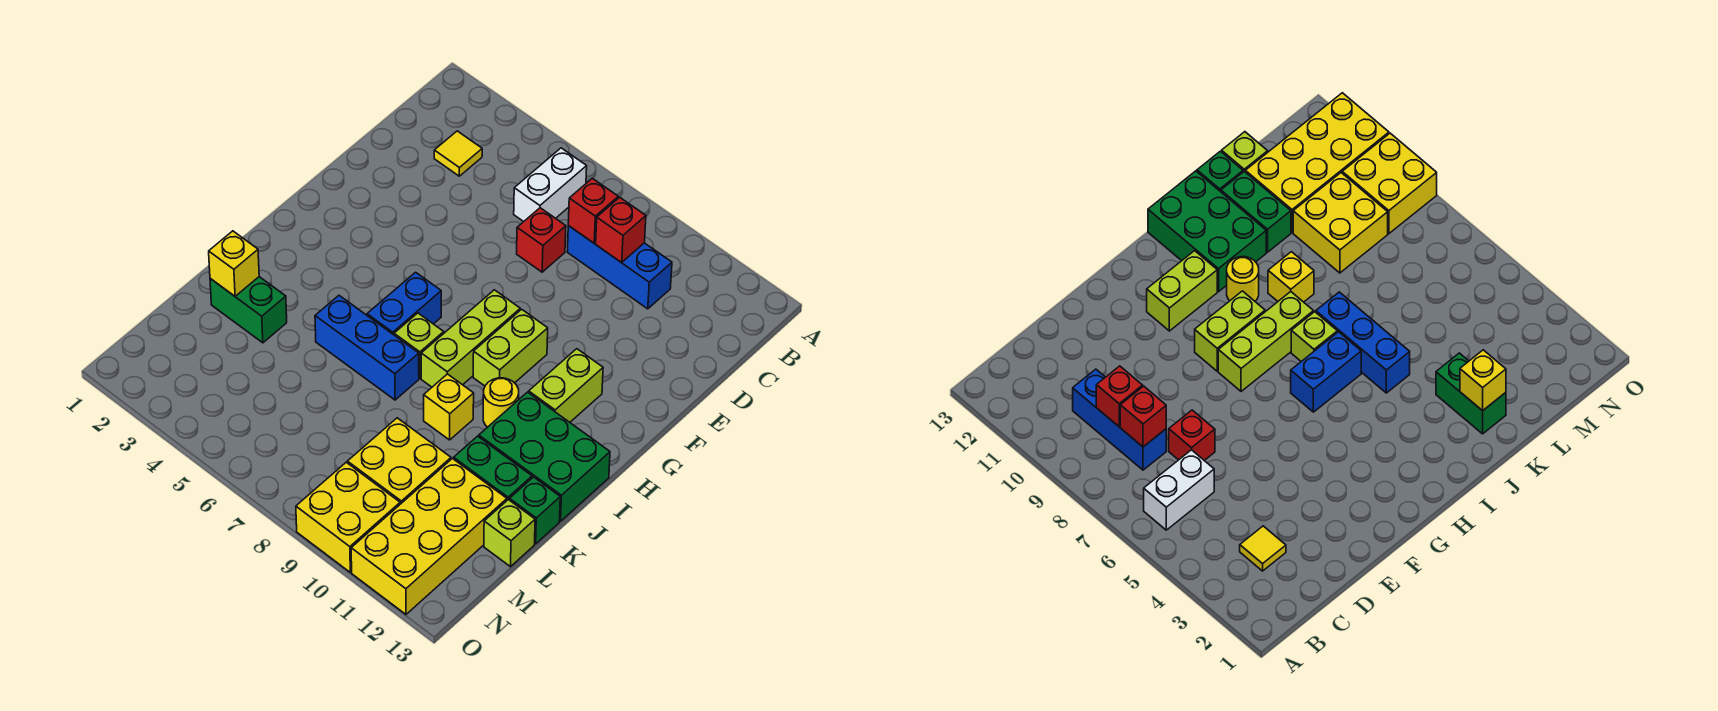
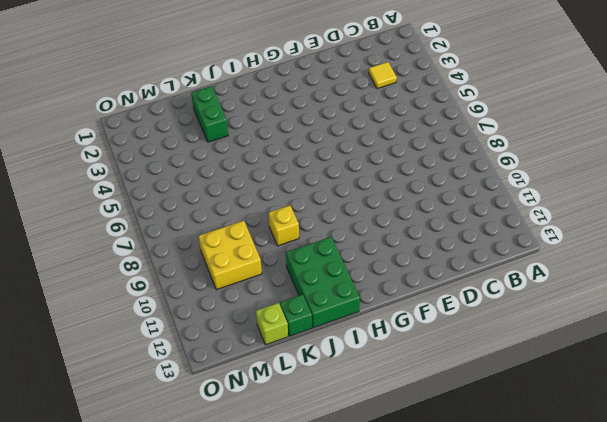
none -> white 1x2 brick [514,148,587,222]
none -> blue 1x3 brick [567,226,672,309]
none -> red 1x1 brick [517,208,566,272]

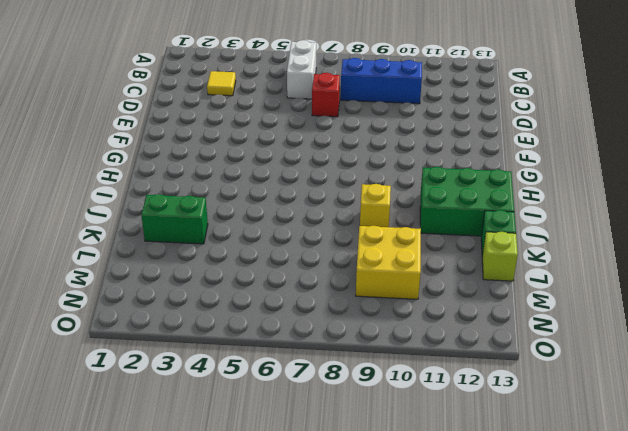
none -> lime 1x3 brick [421,290,520,387]
none -> lime 1x2 brick [473,309,548,386]
none -> lime 1x2 brick [529,349,603,422]

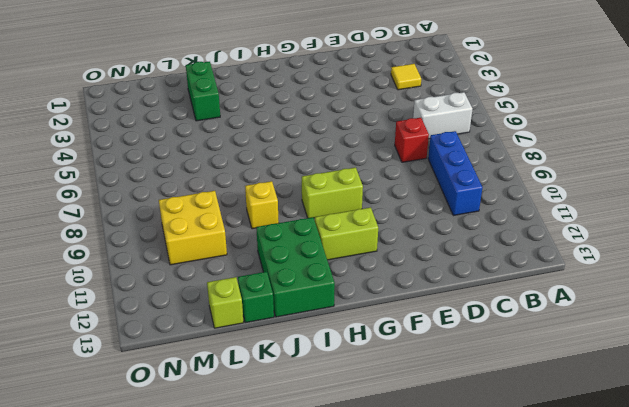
none -> lime 1x3 brick [421,290,520,387]
none -> blue 1x2 brick [367,272,441,335]
none -> lime 1x1 brick [394,313,444,378]

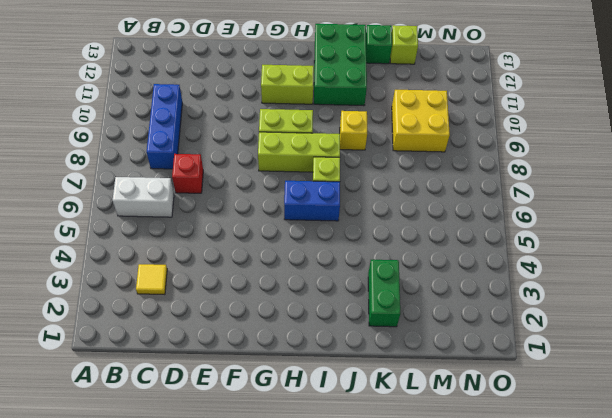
none -> yellow 1x1 round brick [483,378,519,427]
none -> blue 1x3 brick [315,296,419,400]
none -> green 1x2 brick [454,436,532,500]

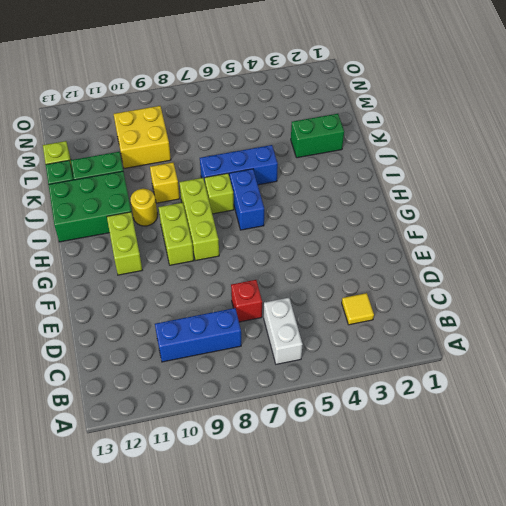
none -> yellow 2x4 brick [351,459,507,614]
none -> yellow 2x2 brick [296,462,400,572]
none -> red 1x1 brick [568,178,618,243]

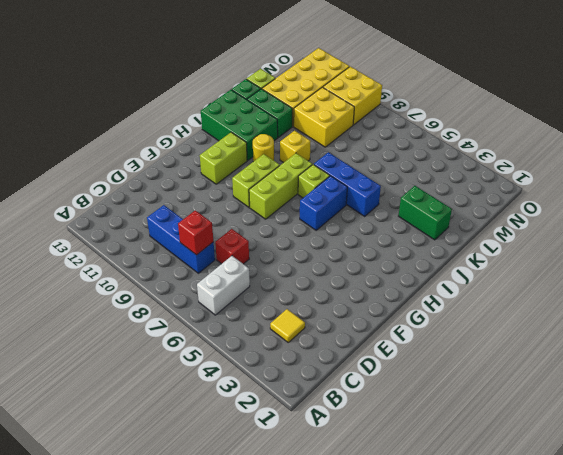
none -> red 1x1 brick [596,197,646,263]
none -> yellow 1x1 brick [209,231,259,296]

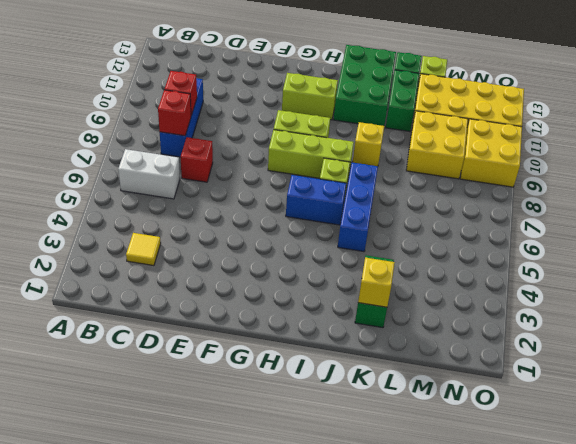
none -> yellow 1x1 round brick [483,378,519,427]

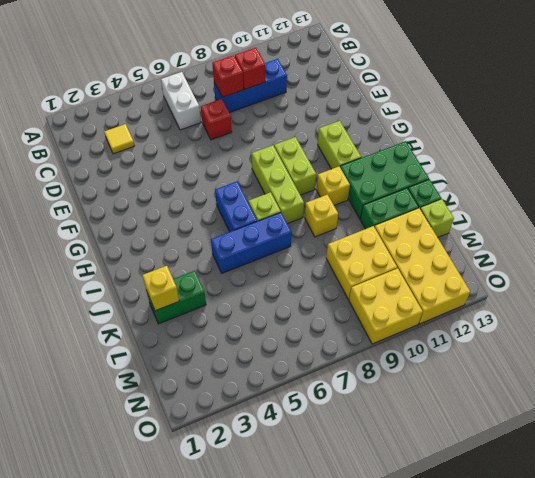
yellow 1x1 brick [317,166,350,205] -> yellow 1x1 round brick [483,378,519,427]

